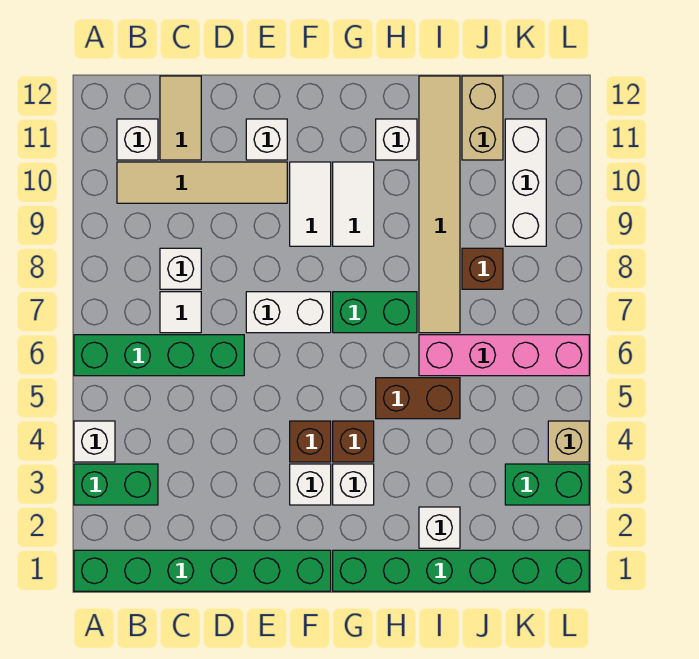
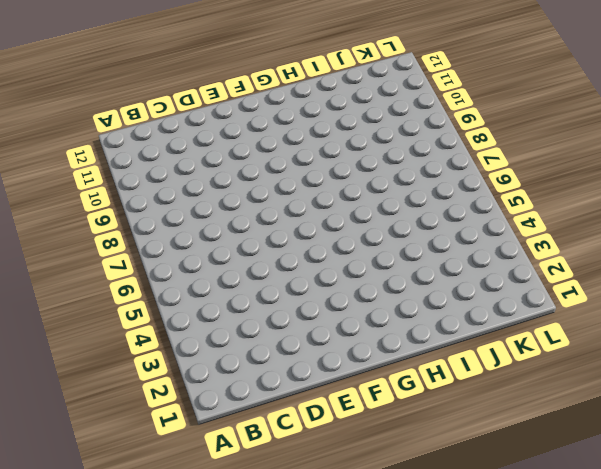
none -> green 1x6 brick [74,550,331,591]
none -> green 1x2 brick [74,464,158,505]
none -> white 1x1 brick [74,421,115,462]

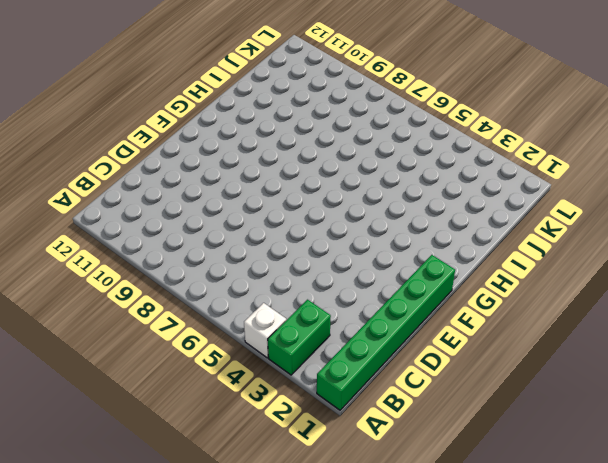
none -> green 1x4 brick [74,335,244,376]
none -> tan 1x4 tile [117,162,287,203]
none -> white 1x1 brick [117,119,158,160]

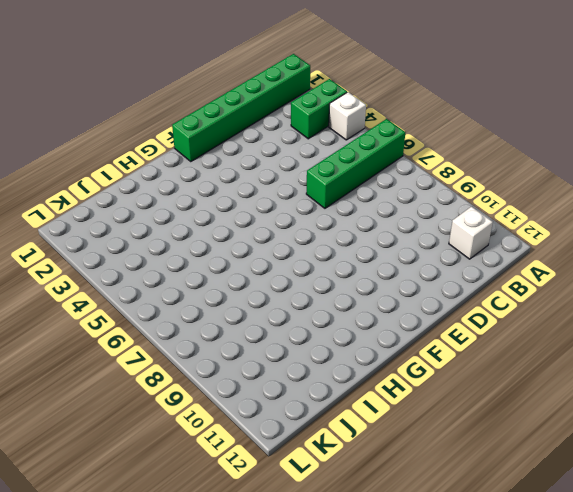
none -> tan 1x4 tile [117,162,287,203]
none -> white 1x1 tile [160,292,201,333]
none -> white 1x1 brick [160,248,201,289]

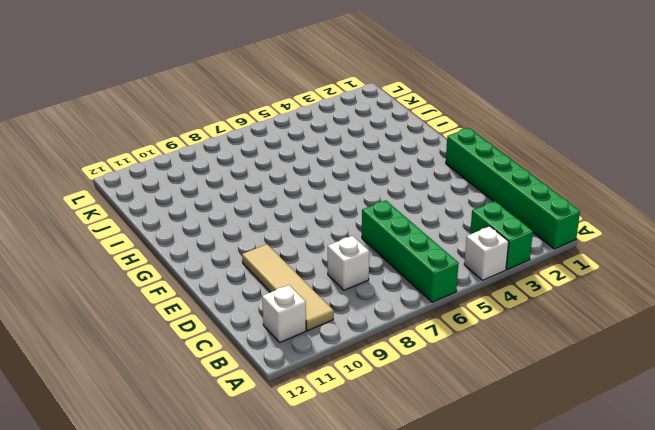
none -> white 1x1 tile [160,292,201,333]
none -> tan 1x2 tile [160,76,201,160]
none -> white 1x2 brick [246,292,331,333]

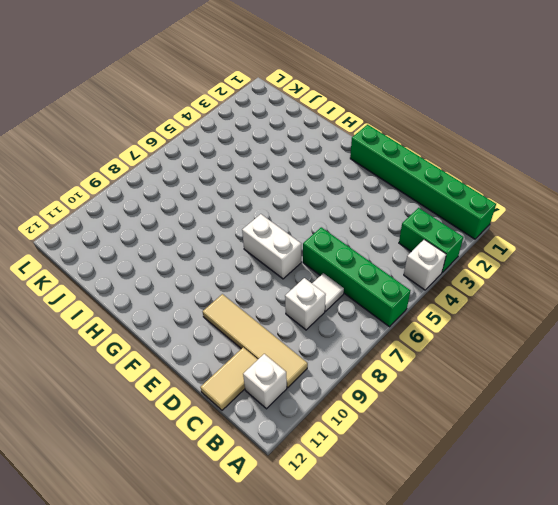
none -> white 1x1 brick [246,119,287,160]
none -> white 1x1 brick [290,464,331,505]
none -> brown 1x1 brick [290,421,331,462]

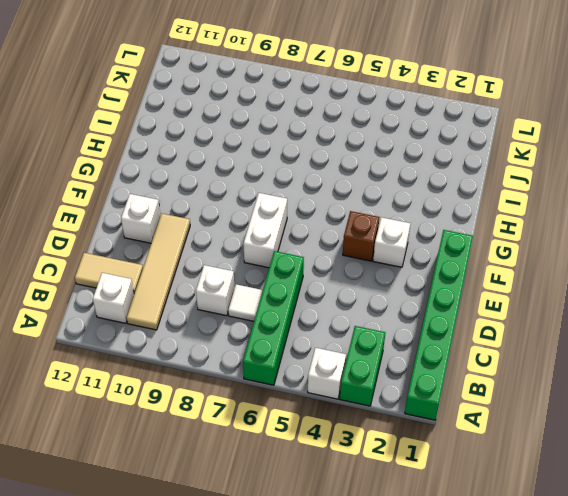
none -> white 1x2 tile [290,162,331,246]
none -> green 1x6 brick [333,550,589,591]
none -> white 1x1 brick [333,464,374,505]

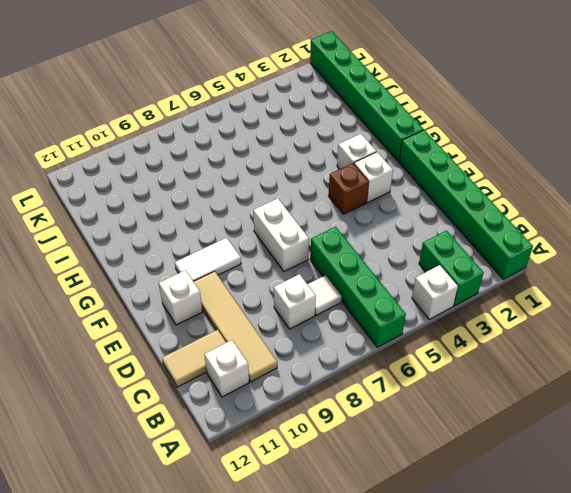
none -> brown 1x1 brick [333,421,374,462]
none -> green 1x2 brick [333,292,417,333]
none -> white 1x2 tile [333,162,374,246]

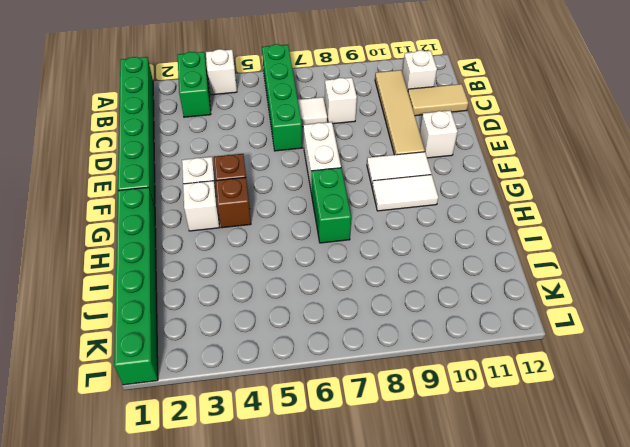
none -> brown 1x2 brick [376,378,460,419]
none -> white 1x1 brick [376,119,417,160]
none -> white 1x1 brick [419,507,460,548]

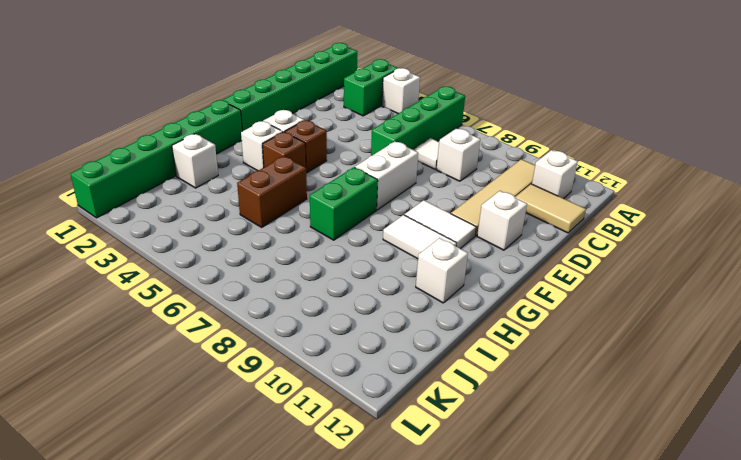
none -> pink 1x4 brick [419,335,589,376]
none -> tan 1x6 tile [419,76,460,333]
none -> brown 1x1 brick [462,248,503,289]

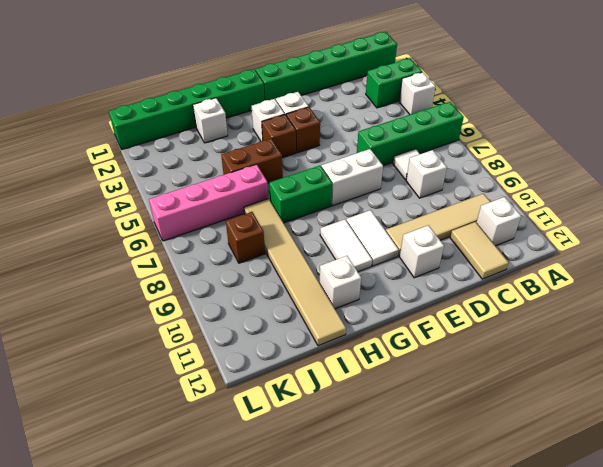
none -> tan 1x2 brick [462,76,503,160]
none -> green 1x2 brick [505,464,589,505]
none -> white 1x3 brick [505,119,546,246]

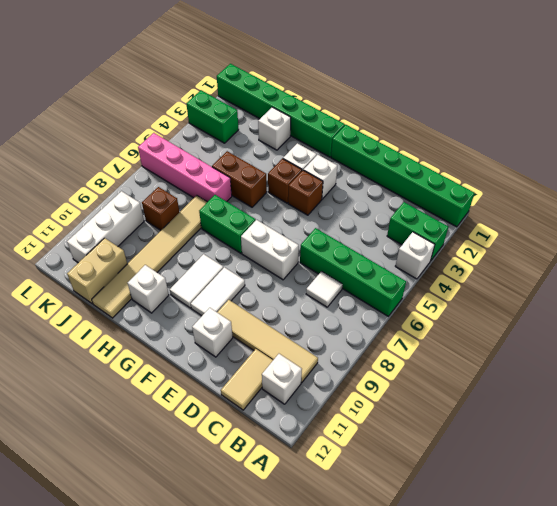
none -> white 1x1 brick [160,248,201,289]
none -> tan 1x1 brick [548,421,589,462]

